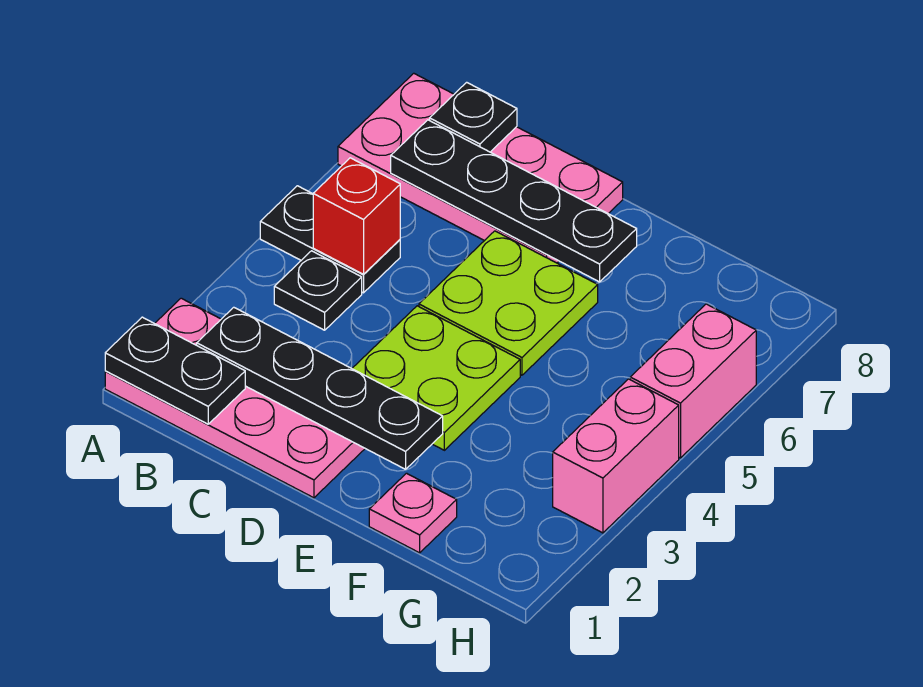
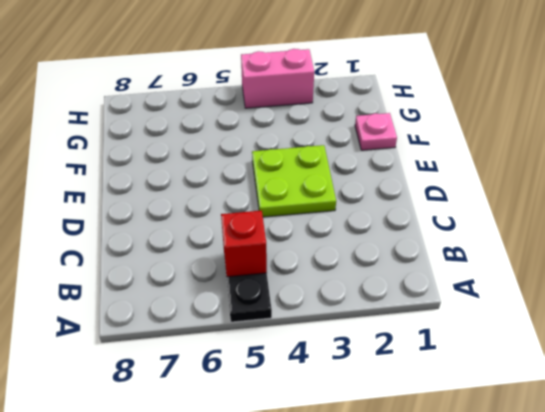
none -> pink 2x4 plate [105,298,365,498]
none -> pink 2x4 plate [338,73,623,263]
none -> black 1x1 plate [274,251,362,330]

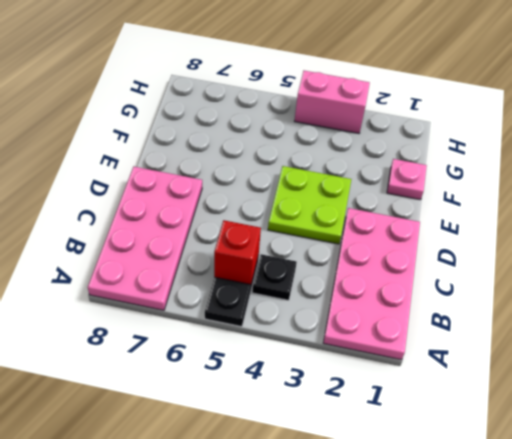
none -> lime 2x2 plate [419,231,598,375]
none -> pink 1x2 brick [630,304,756,458]
none -> black 1x2 plate [105,317,245,424]

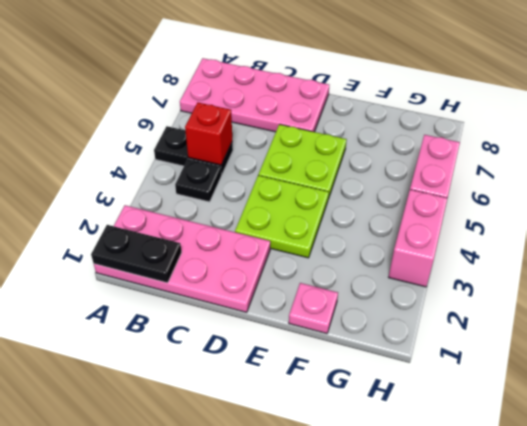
none -> black 1x4 plate [197,307,443,469]
none -> black 1x4 plate [391,120,637,282]
none -> black 1x1 plate [430,82,517,152]

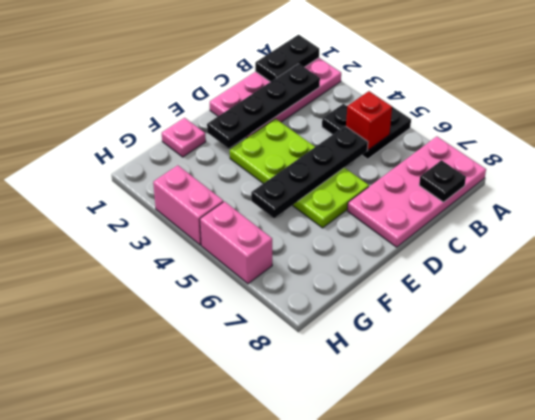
black 1x4 plate [251,126,368,218] -> black 1x4 plate moved to [391,120,637,282]

